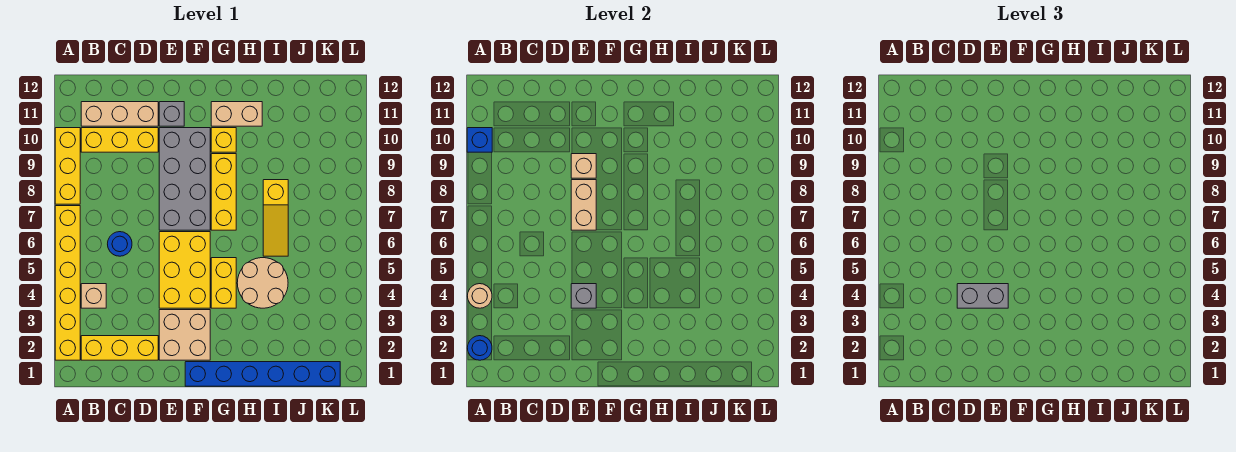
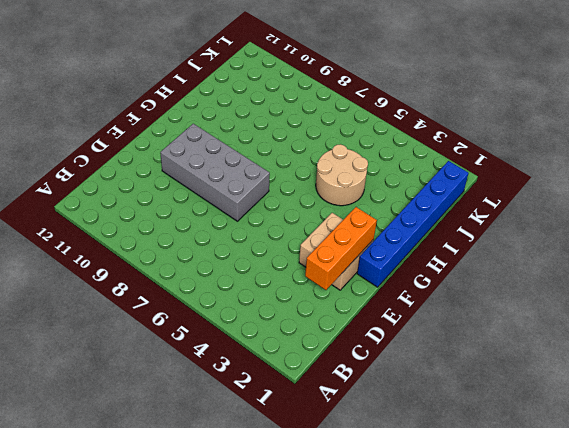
orange 1x3 brick [305,207,377,290] -> none
none -> yellow 1x6 brick [55,206,80,360]
none -> yellow 1x3 brick [55,128,80,204]
none -> yellow 1x3 brick [81,336,158,360]

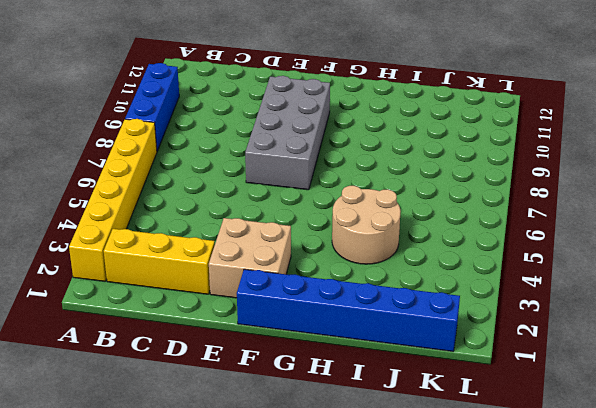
blue 1x3 brick [125,63,179,151] -> yellow 1x3 brick [55,128,80,204]
none -> tan 1x1 brick [81,284,106,308]
none -> yellow 1x3 brick [81,128,158,152]
none -> tan 1x3 brick [81,102,158,126]

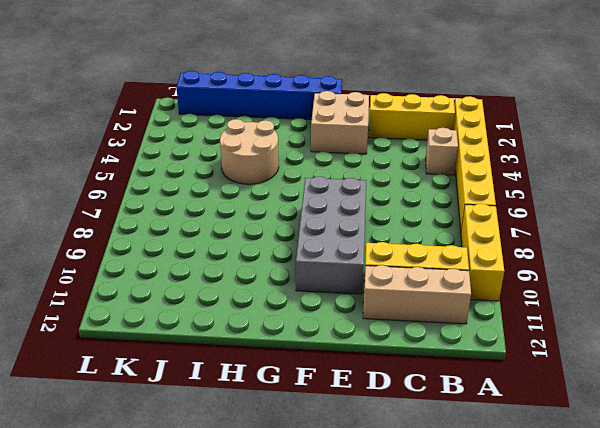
none -> blue 1x1 round brick [108,232,132,256]
none -> yellow 2x3 brick [159,232,210,308]
none -> grey 1x1 brick [159,102,184,126]

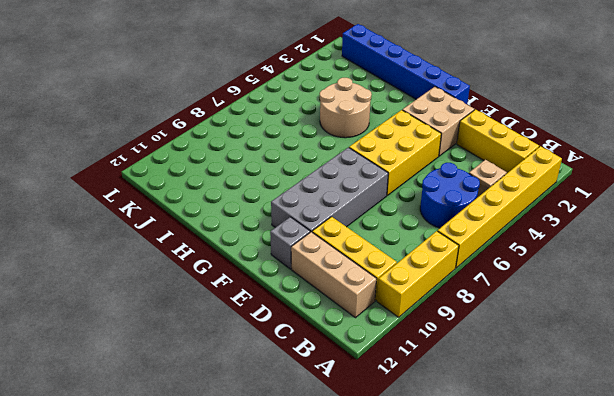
blue 2x2 round brick [420,163,480,228] -> blue 1x1 round brick [108,232,132,256]
none -> yellow 1x2 brick [211,258,236,308]
none -> yellow 1x3 brick [211,154,236,230]
none -> yellow 1x1 brick [211,128,236,152]

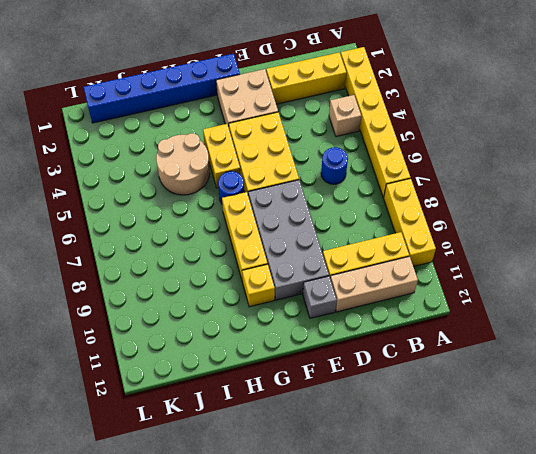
blue 1x1 round brick [218,171,244,204] -> blue 1x1 round brick moved to [468,336,492,360]
none -> tan 1x2 brick [211,102,262,126]
none -> yellow 1x3 slope [263,180,288,256]
none -> tan 1x1 round brick [468,284,492,308]

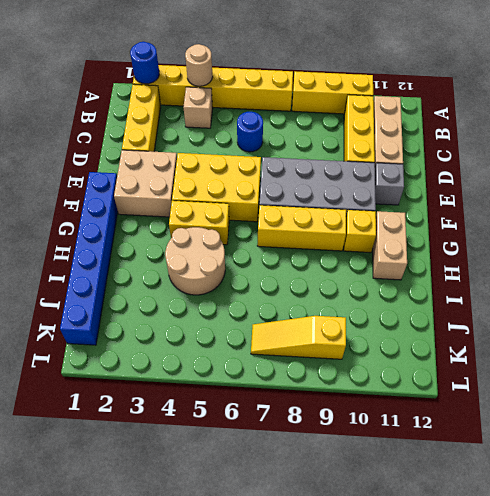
yellow 1x3 slope [251,316,346,359] -> yellow 1x3 slope moved to [263,180,288,256]
none -> blue 1x1 brick [467,128,492,152]
none -> grey 1x1 brick [571,284,596,308]
none -> tan 1x2 brick [571,180,596,230]

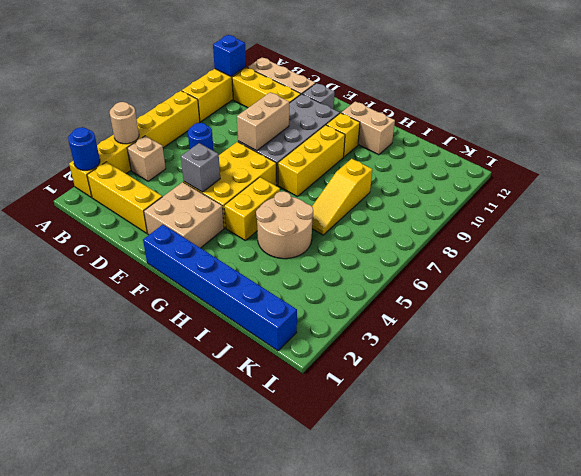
none -> tan 1x1 brick [571,154,596,178]
none -> grey 1x2 brick [957,284,1008,308]

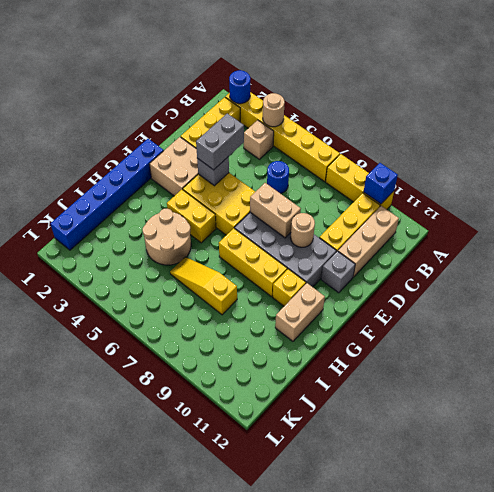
tan 1x1 round brick [291,213,315,247] -> tan 1x1 brick [571,154,596,178]

